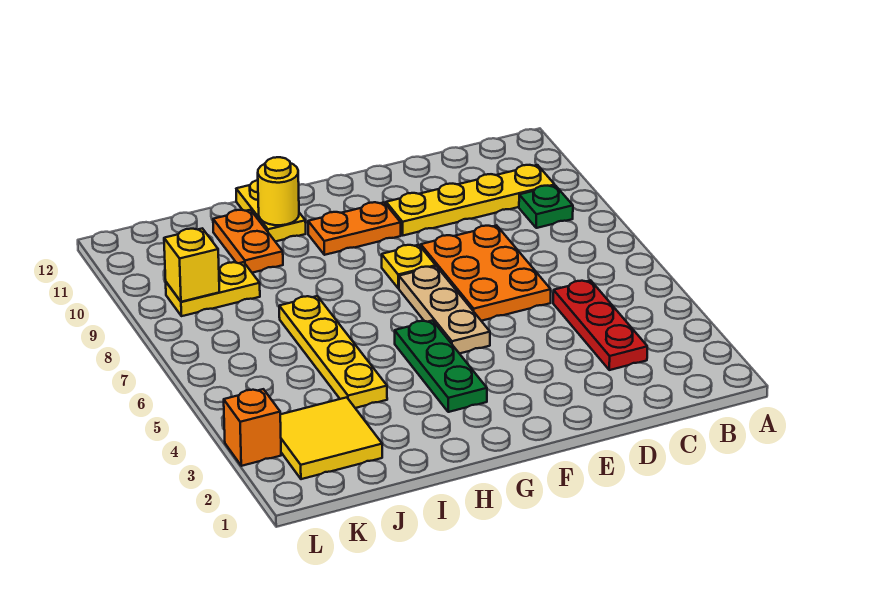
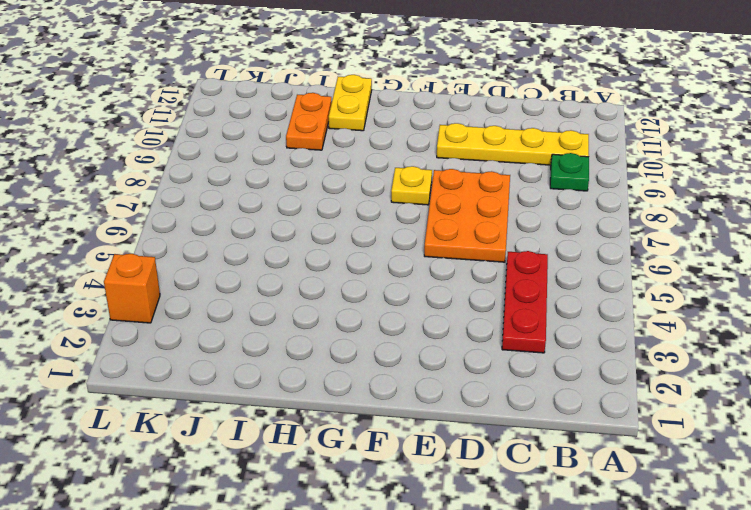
none -> tan 1x3 plate [399,266,490,354]
none -> orange 1x2 plate [308,202,401,255]
none -> green 1x3 plate [395,321,487,412]

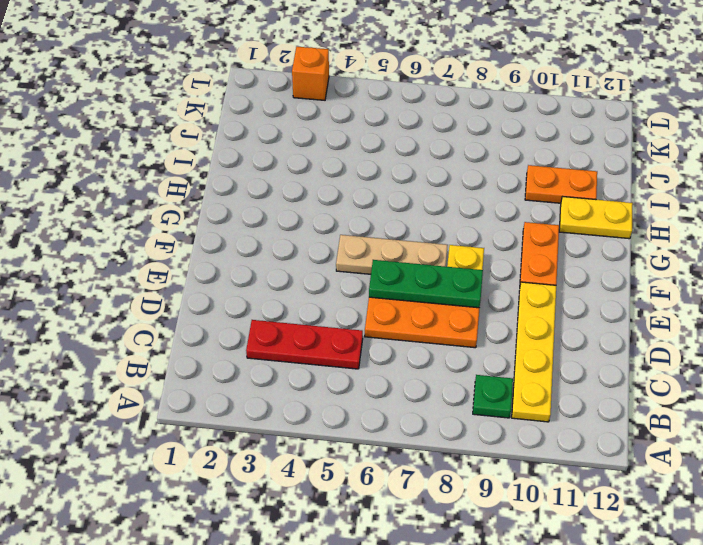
green 1x3 plate [369,260,483,308] -> green 1x3 plate moved to [395,321,487,412]
none -> yellow 1x4 plate [279,296,387,408]
none -> yellow 2x2 tile [280,397,382,479]
none -> yellow 1x2 plate [166,262,260,316]

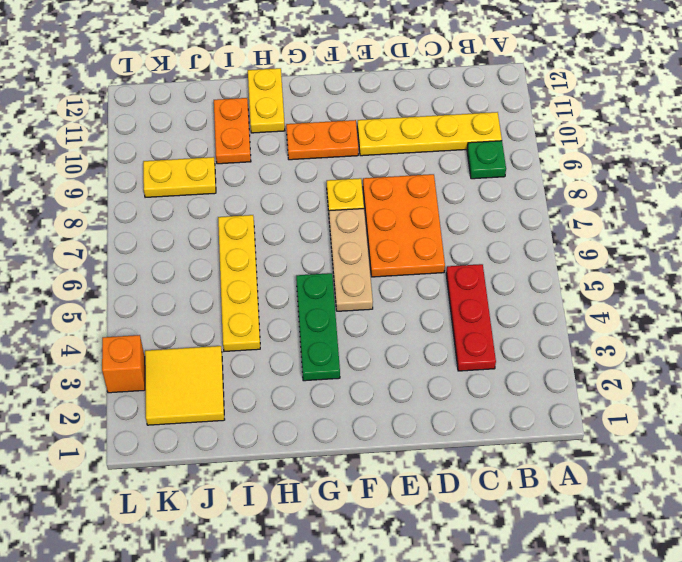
none -> yellow 1x1 round brick [258,157,299,225]
none -> yellow 1x1 brick [164,228,219,302]

